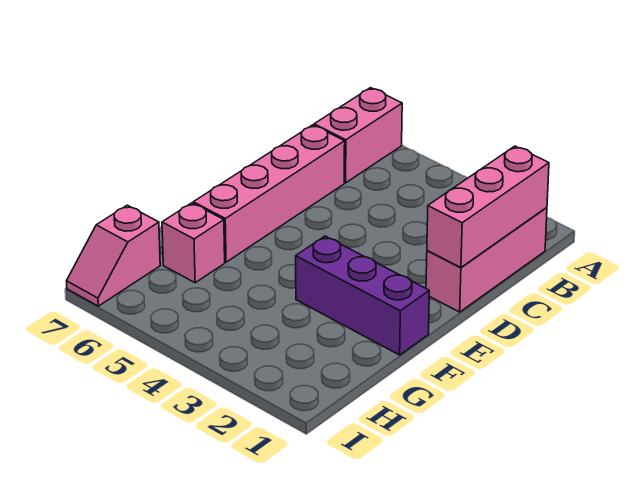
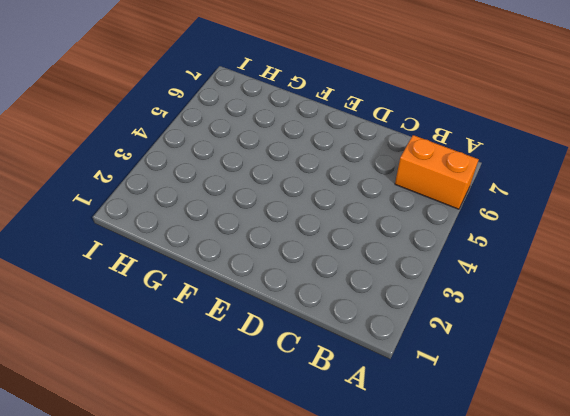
orange 1x2 brick [395,135,479,209] -> pink 1x2 brick [314,88,402,183]
none -> pink 1x3 brick [426,208,547,312]
none -> pink 1x4 brick [193,125,345,262]

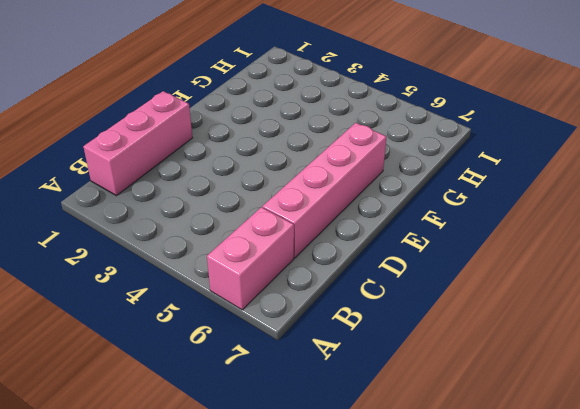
none -> purple 1x3 brick [296,236,429,355]
none -> pink 1x1 brick [162,203,225,283]

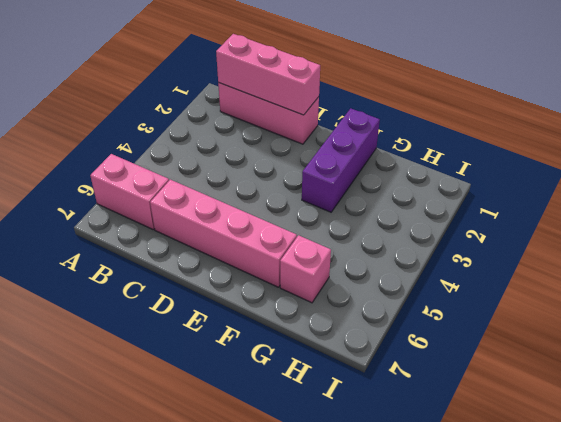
none -> pink 1x2 slope [67,205,160,306]

